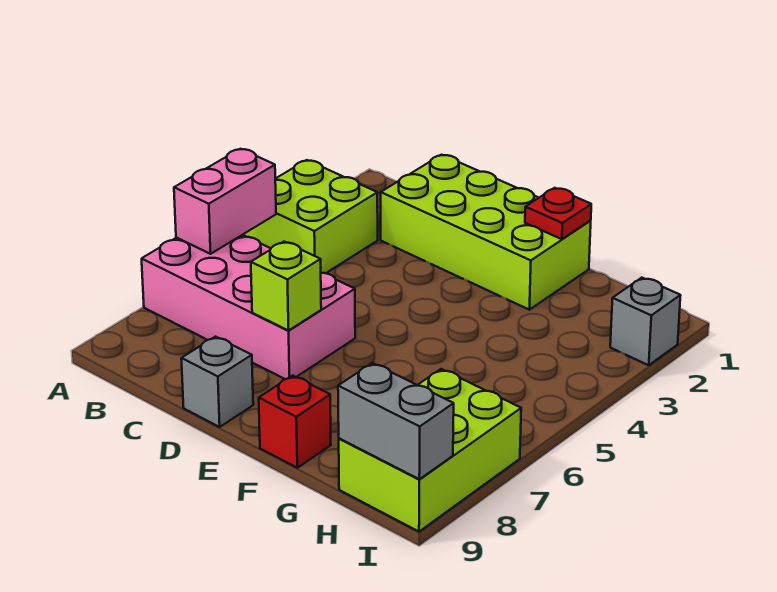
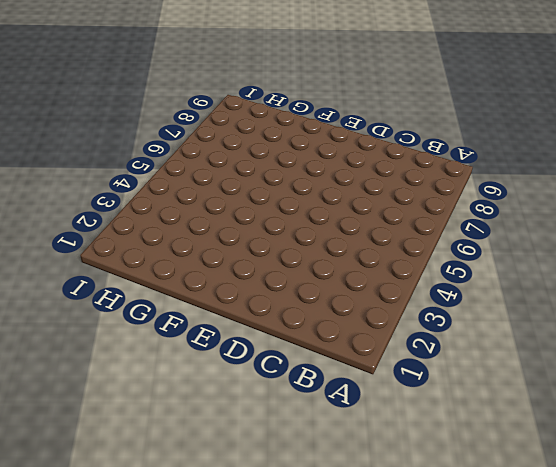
none -> lime 2x2 brick [244,160,378,273]
none -> pink 2x4 brick [142,235,355,379]

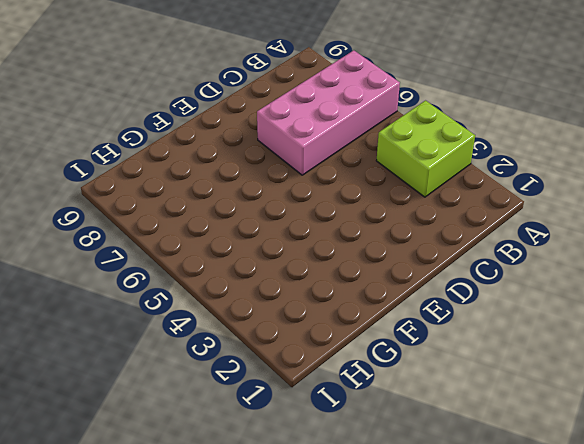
none -> lime 2x4 brick [381,155,591,310]
none -> grey 1x1 brick [181,337,253,427]

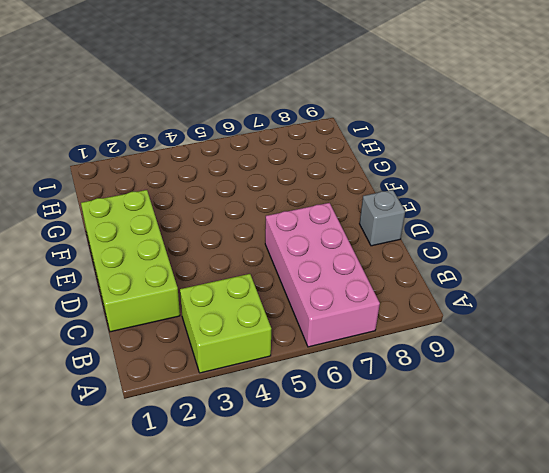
none -> red 1x1 brick [259,375,331,468]
none -> lime 2x3 brick [339,369,521,532]

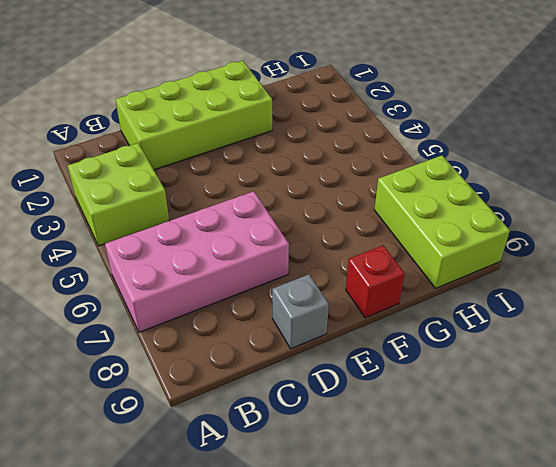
none -> grey 1x1 brick [610,278,681,365]
none -> pink 1x2 brick [174,149,276,254]

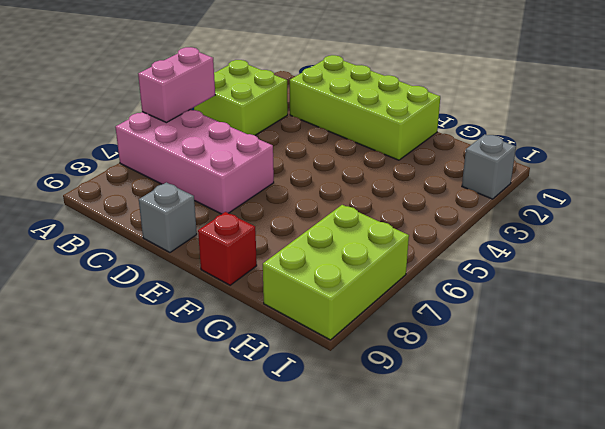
none -> lime 1x1 brick [251,242,321,331]
none -> red 1x1 plate [525,188,591,239]

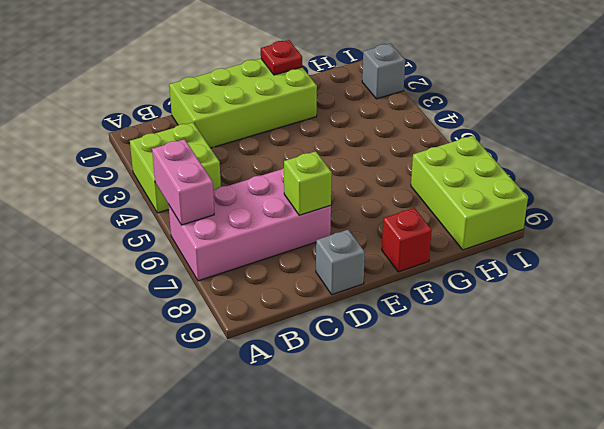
none -> grey 1x2 brick [338,363,454,479]

